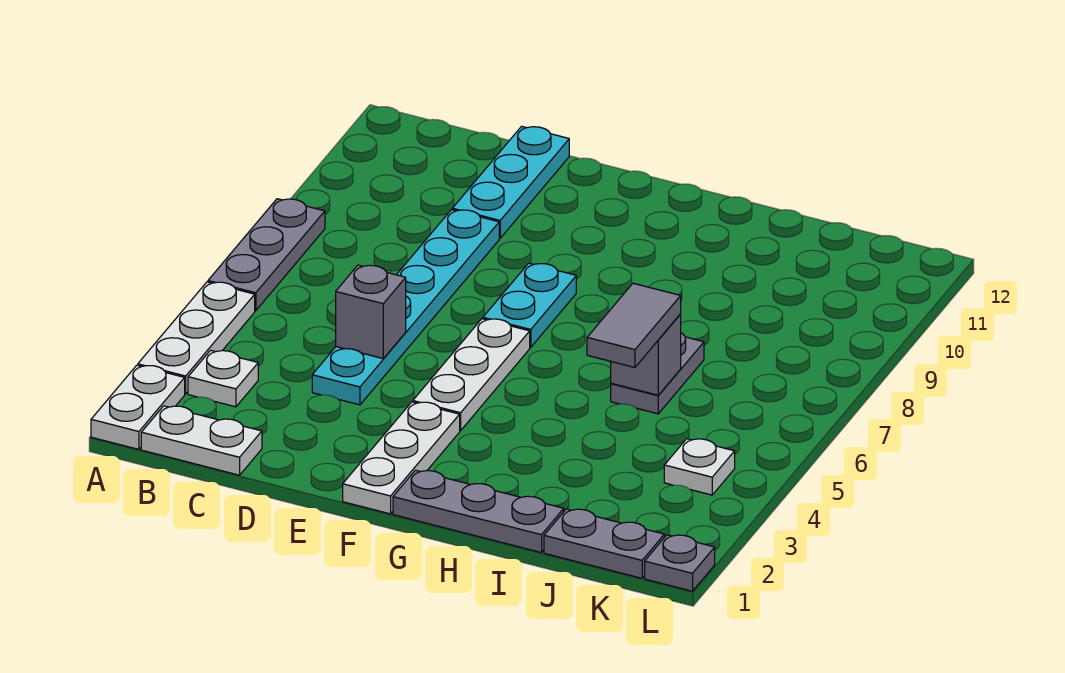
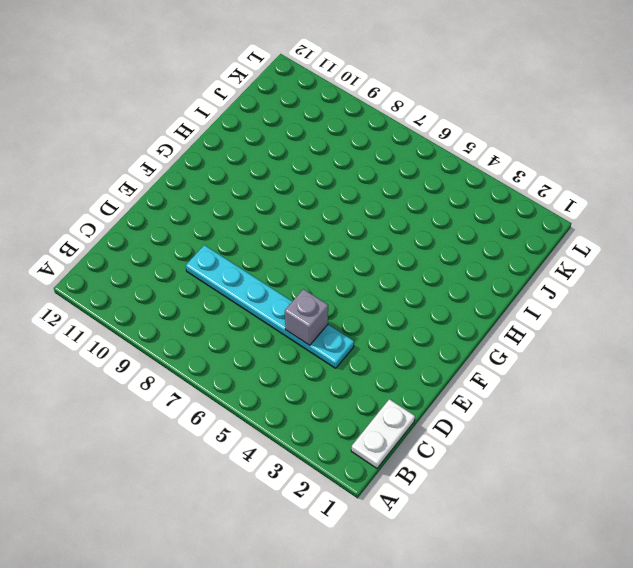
none -> white 1x2 plate [91,365,185,449]
none -> white 1x3 plate [138,282,255,394]
none -> grey 1x3 plate [208,199,325,311]

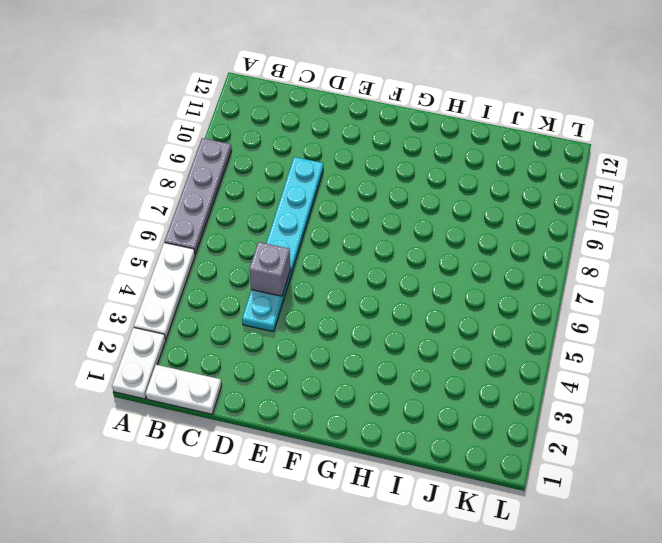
grey 1x4 plate [165,138,232,254] -> grey 1x3 plate [208,199,325,311]
none -> white 1x1 plate [188,350,258,407]
none -> cyan 1x3 plate [452,126,569,238]
none -> white 1x3 plate [343,402,460,514]

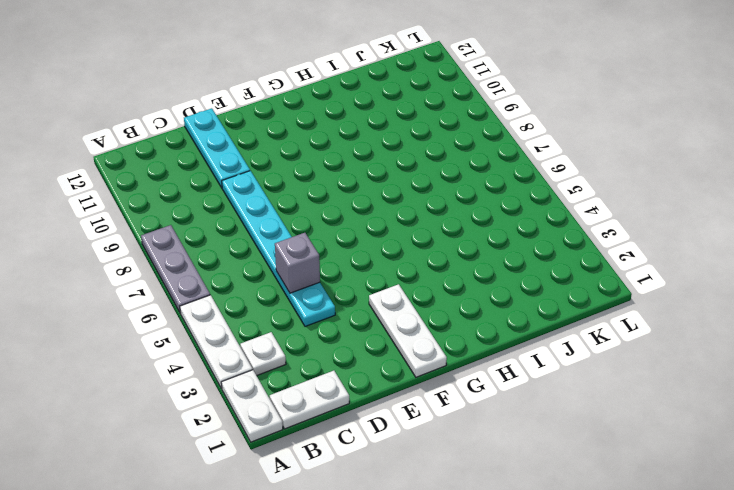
none -> white 1x3 plate [413,319,530,431]
none -> cyan 1x2 plate [483,263,576,347]
none -> grey 1x3 plate [393,470,564,553]

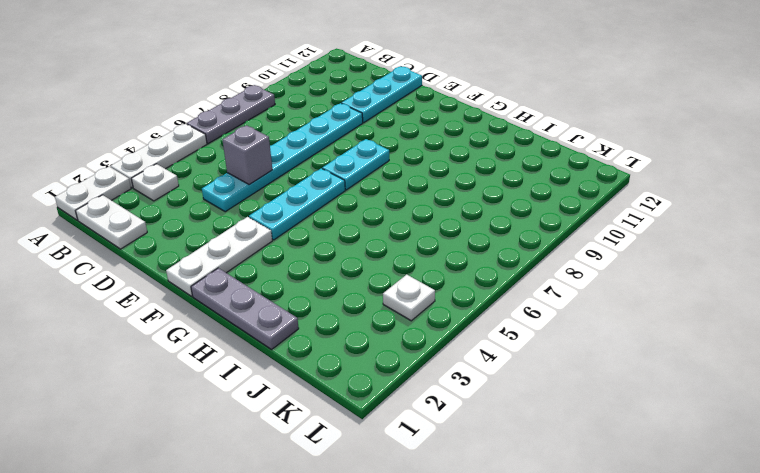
cyan 1x3 plate [249,168,345,240] -> white 1x3 plate [413,319,530,431]
none -> grey 1x2 plate [611,333,704,414]
none -> grey 1x2 plate [544,509,664,578]
none -> grey 1x1 plate [645,535,715,591]

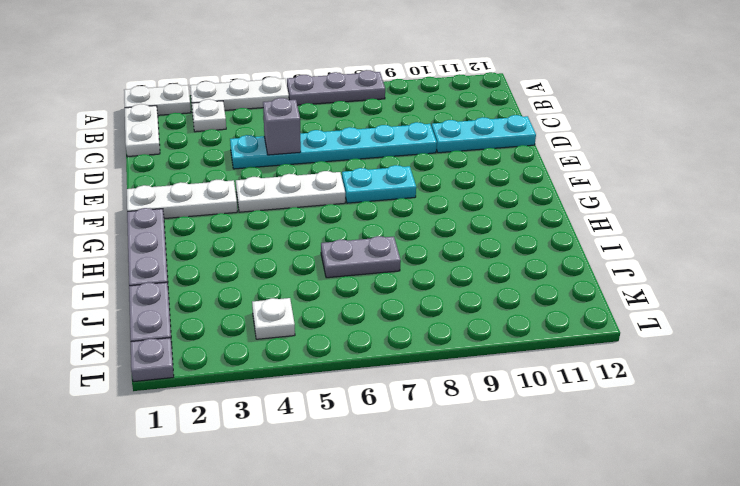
none -> grey 1x1 brick [611,314,681,395]
none -> grey 1x2 tile [587,283,681,367]

